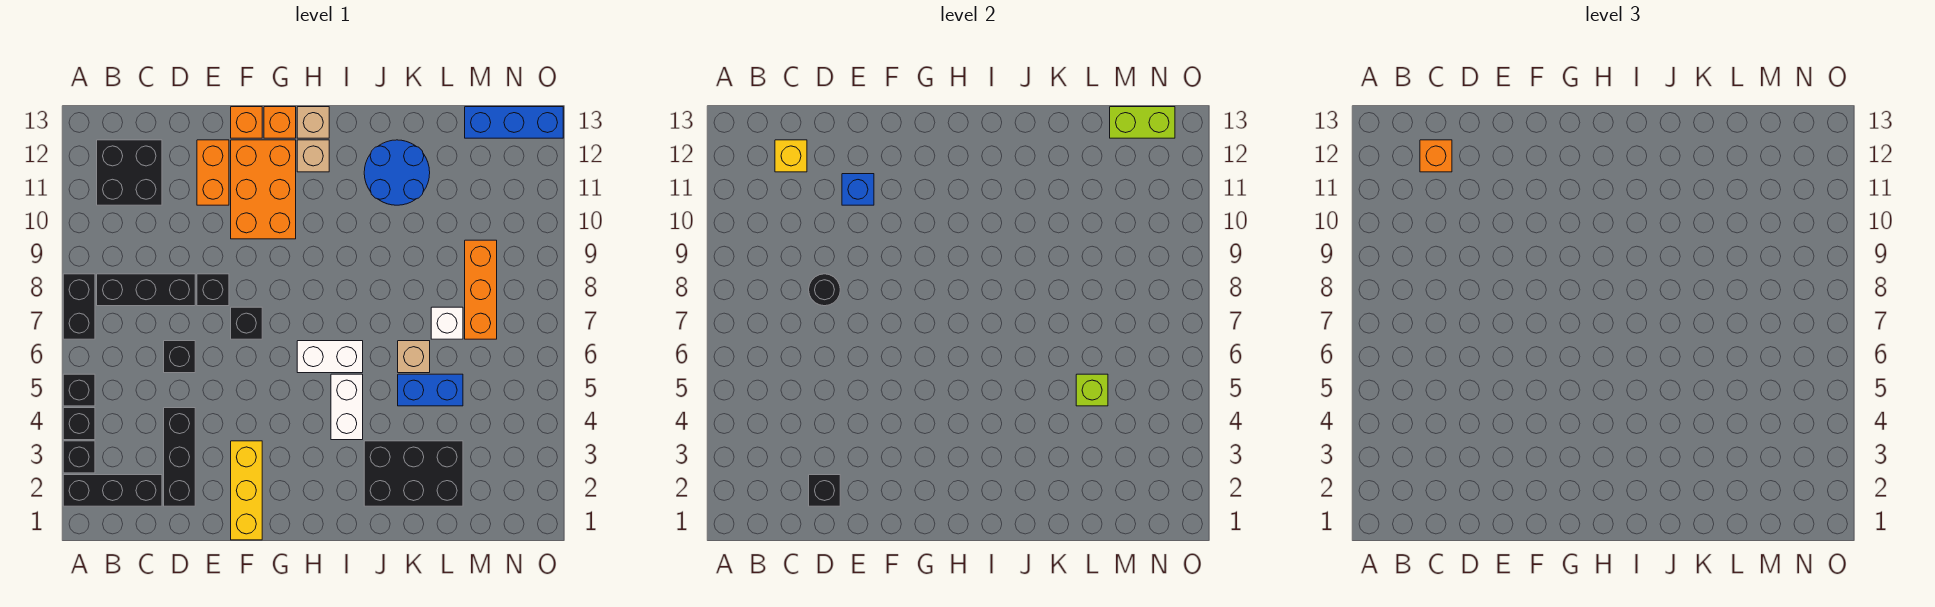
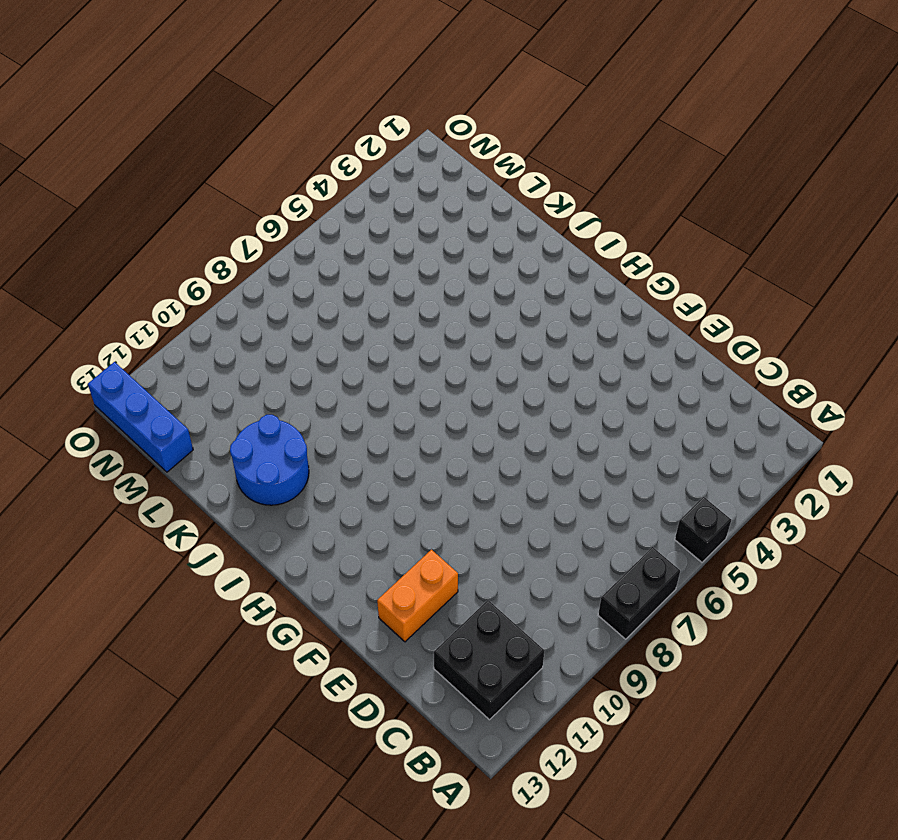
none -> black 1x3 brick [63,475,162,506]
none -> black 1x1 brick [63,441,95,473]
none -> black 1x1 brick [63,408,95,440]
none -> black 1x3 brick [97,274,195,306]

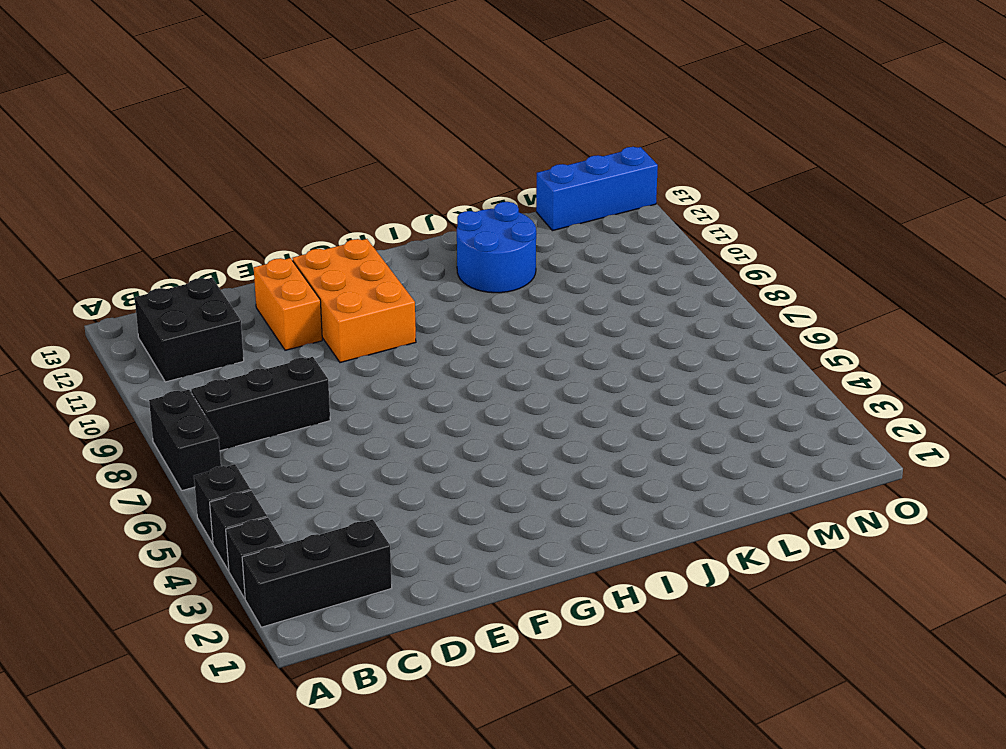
none -> black 1x3 brick [164,408,195,506]
none -> black 1x1 brick [164,341,195,373]
none -> black 1x1 brick [197,274,229,306]
none -> yellow 1x3 brick [231,441,262,540]

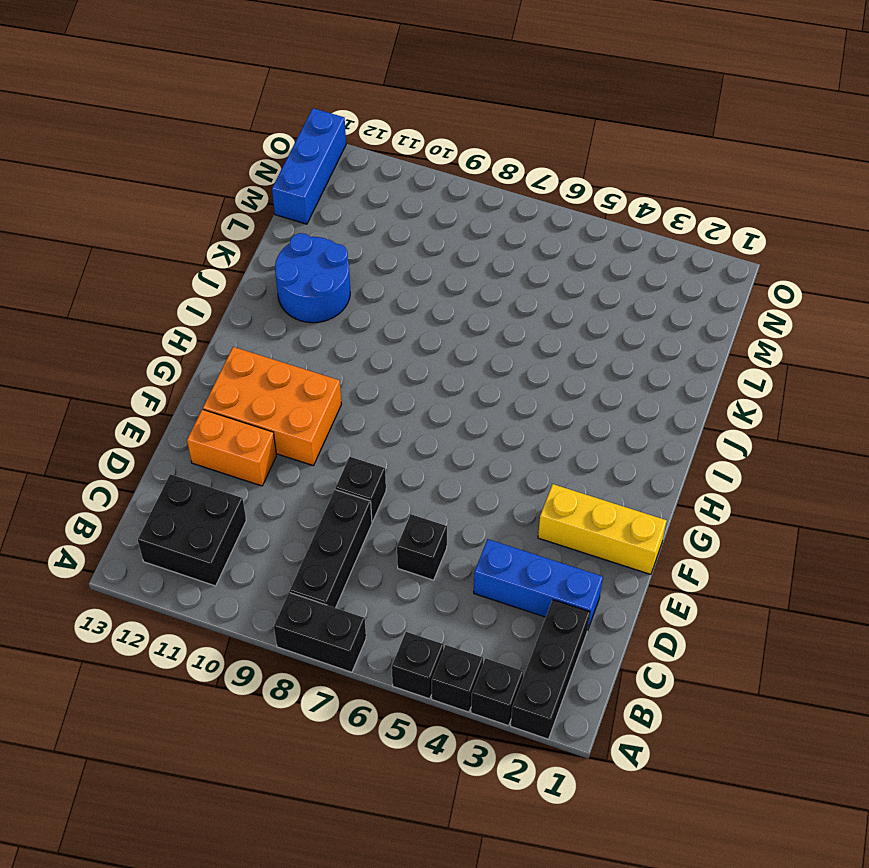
blue 1x3 brick [474,539,603,631] -> black 1x3 brick [164,408,195,506]
none -> black 1x1 brick [231,307,262,339]
none -> orange 1x1 brick [231,107,262,138]
none -> orange 1x1 brick [264,107,296,138]
none -> white 1x2 brick [297,341,363,373]

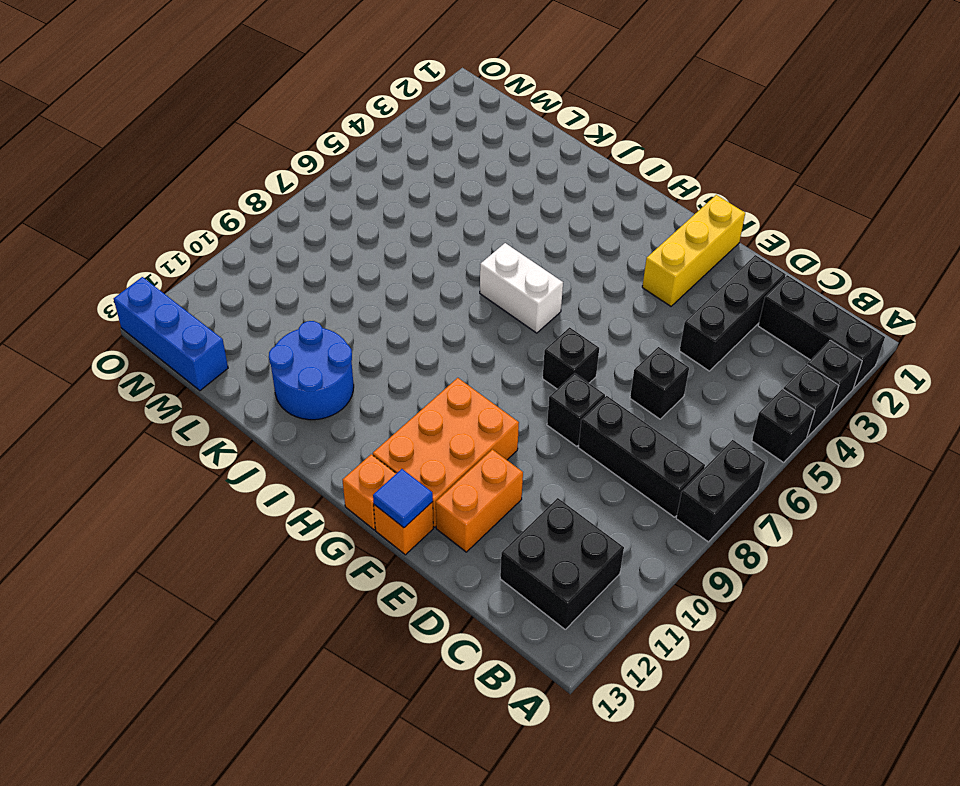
blue 1x1 tile [373,469,433,528] -> none
none -> tan 1x1 brick [297,140,329,172]
none -> tan 1x1 brick [297,107,329,138]
none -> white 1x2 brick [331,374,363,440]
none -> black 2x3 brick [364,441,463,506]

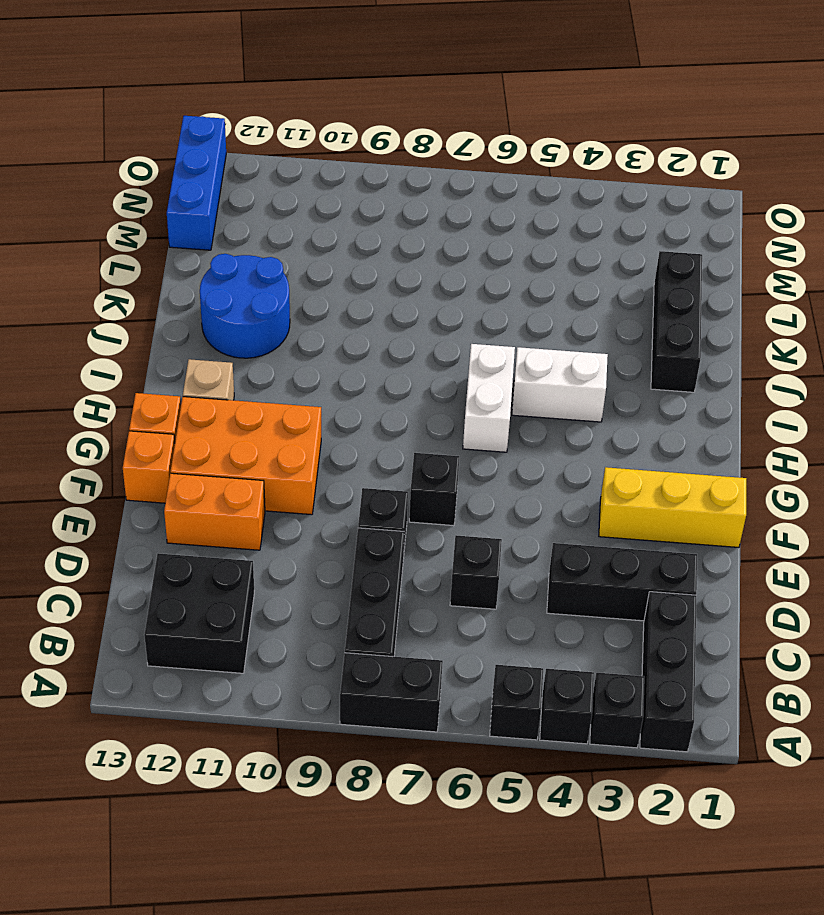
black 1x3 brick [651,251,702,392] -> black 2x3 brick [364,441,463,506]
none -> tan 1x1 brick [297,107,329,138]
none -> blue 1x2 brick [398,374,463,406]
none -> tan 1x1 brick [398,341,430,373]
none -> white 1x1 brick [431,307,463,339]

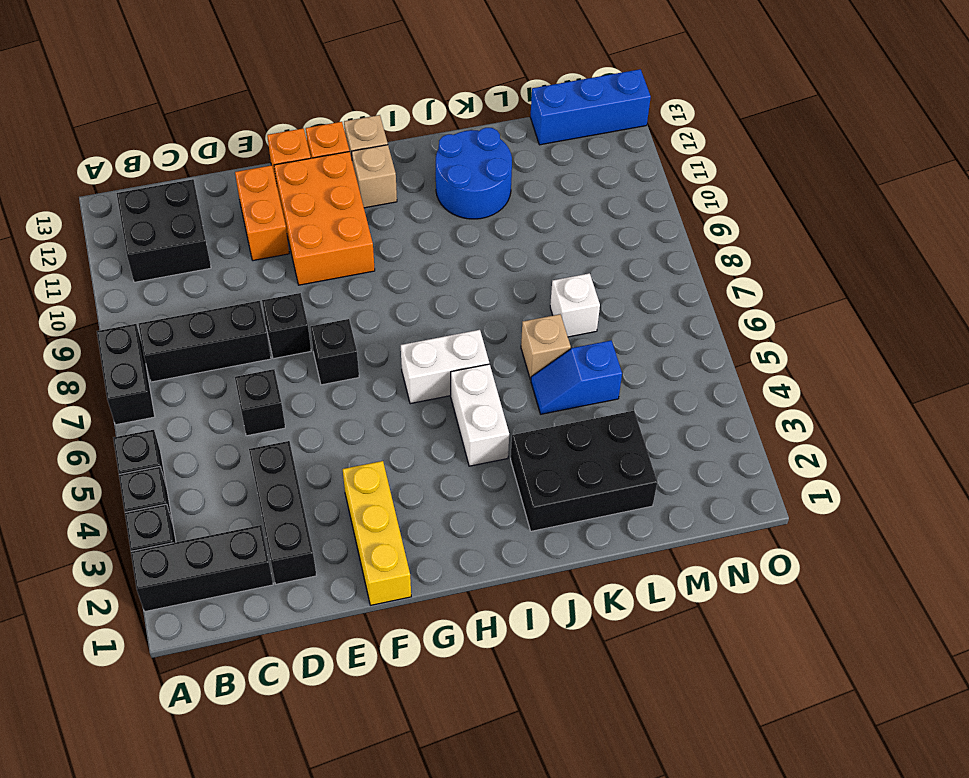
blue 1x2 slope [531,340,622,414] -> blue 1x2 brick [398,374,463,406]
none -> orange 1x3 brick [465,240,497,339]
none -> yellow 1x1 brick [775,140,807,172]
none -> black 1x1 brick [809,475,840,506]
none -> black 1x1 round brick [809,274,840,306]

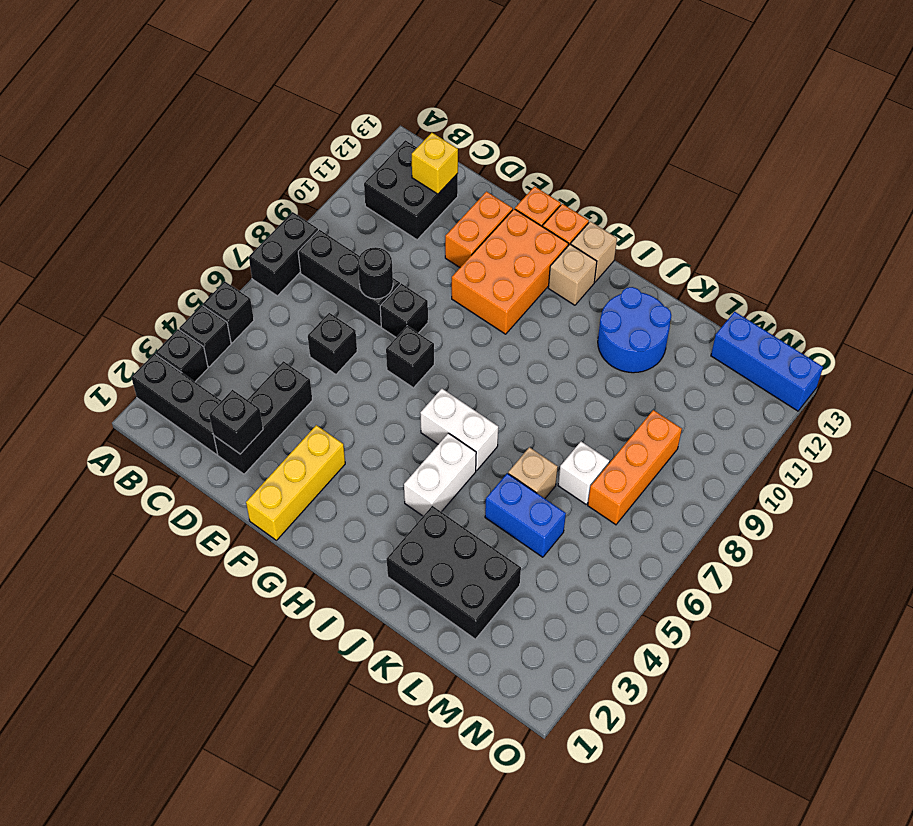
none -> blue 1x1 brick [842,174,874,205]
none -> lime 1x1 brick [1076,374,1108,406]
none -> lime 1x2 brick [1110,107,1175,138]
none -> orange 1x1 brick [1420,140,1452,172]

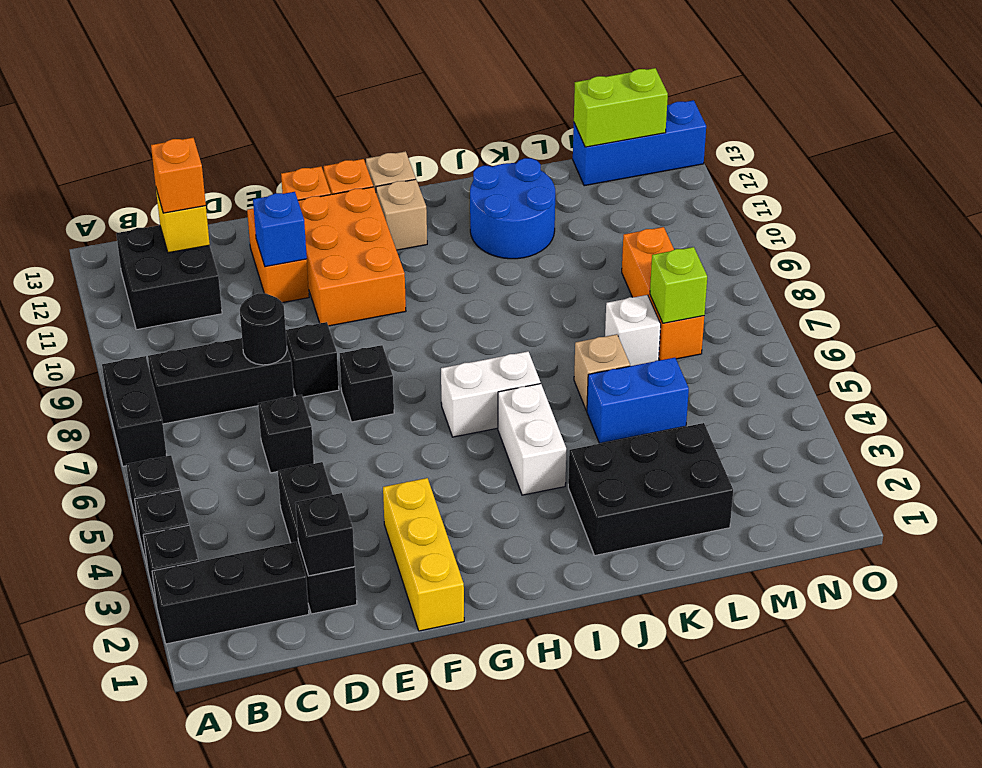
lime 1x1 brick [650,247,707,323] -> lime 1x1 brick moved to [1076,374,1108,406]

